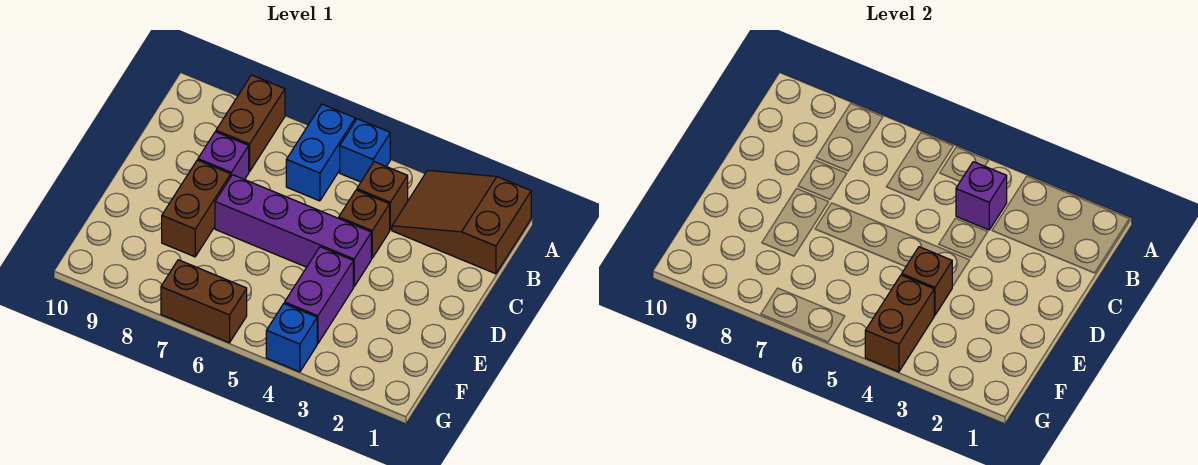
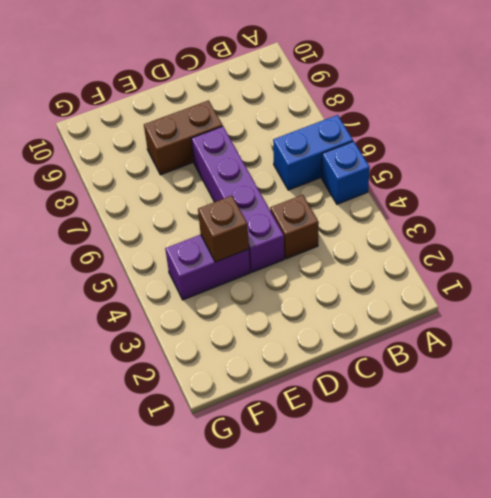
none -> brown 2x3 slope [392,170,531,274]
none -> brown 1x2 brick [216,75,285,172]
none -> brown 1x1 brick [357,162,408,230]

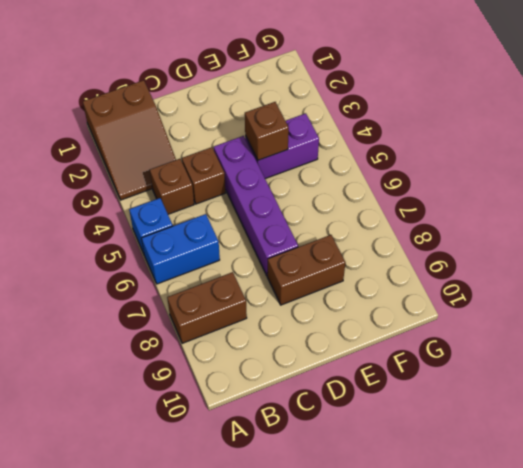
none -> purple 1x1 brick [198,132,249,180]
none -> blue 1x1 brick [266,304,317,372]
none -> brown 1x2 brick [161,260,247,343]

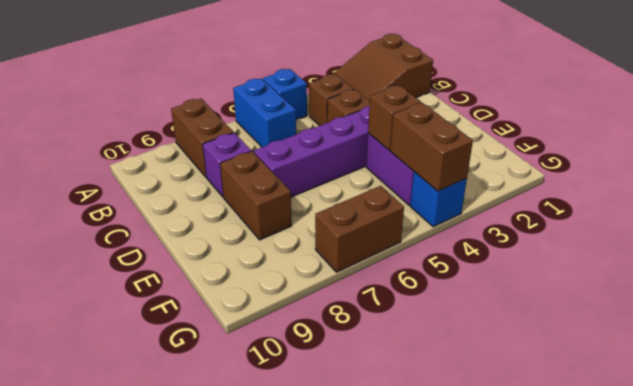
none -> purple 1x1 brick [956,162,1007,230]

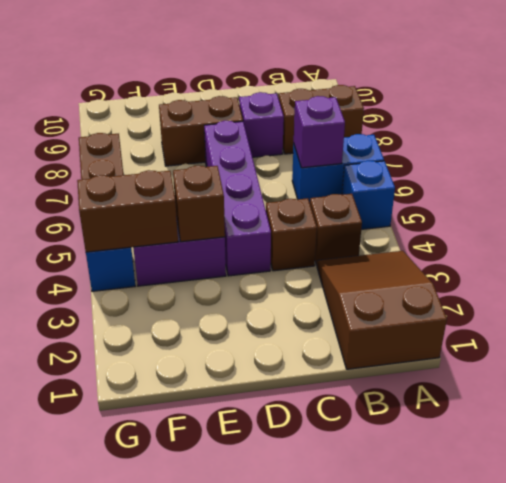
purple 1x1 brick [294,96,345,168] -> purple 1x1 brick moved to [956,162,1007,230]

